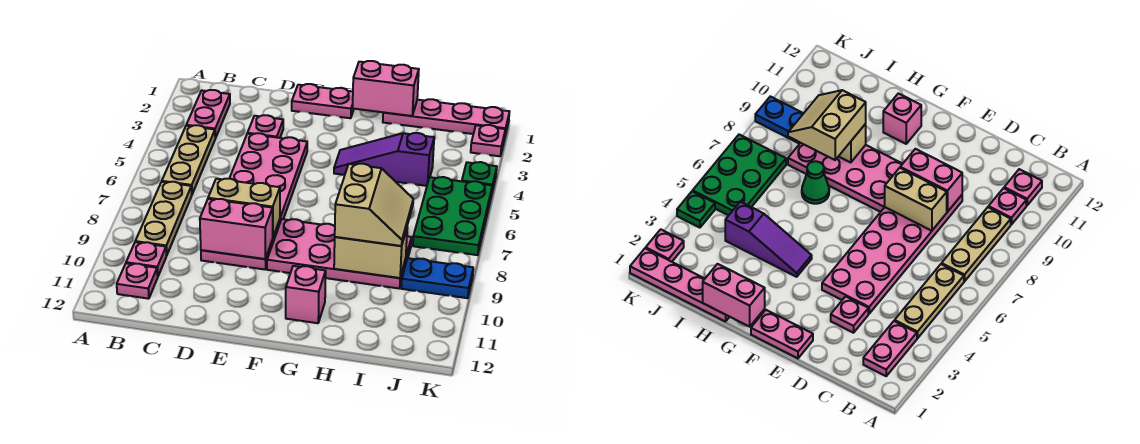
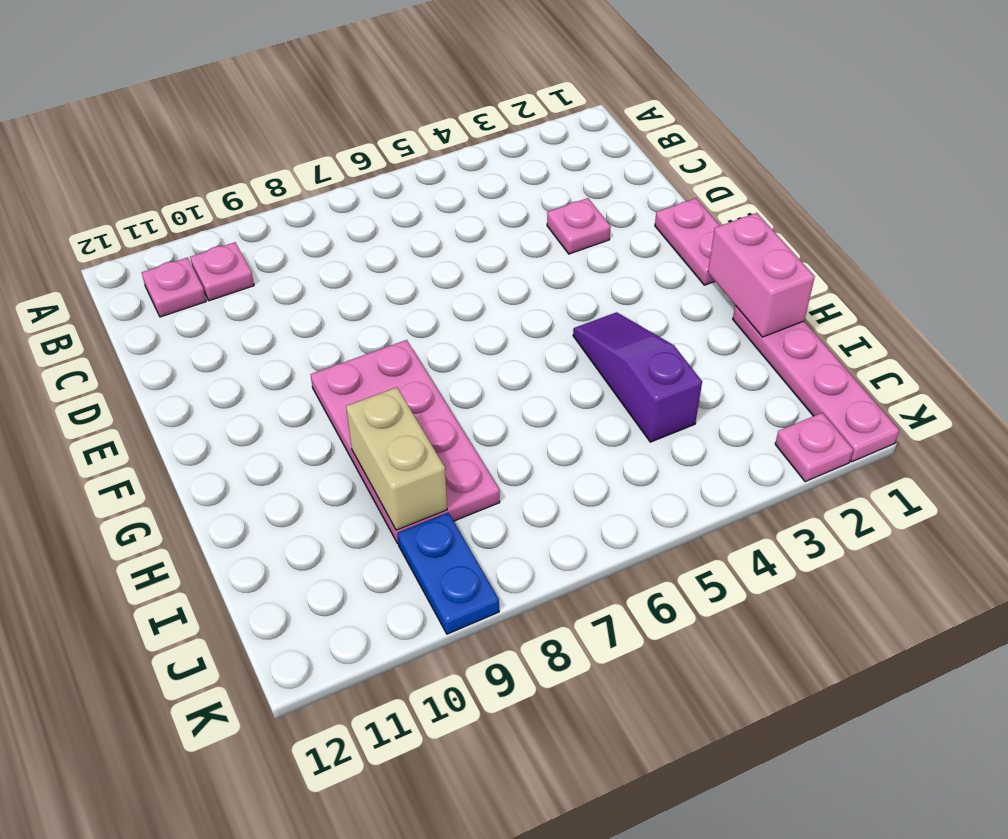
none -> pink 1x2 plate [186,90,230,138]
none -> tan 1x3 plate [162,125,215,194]
none -> tan 1x3 plate [135,182,192,256]

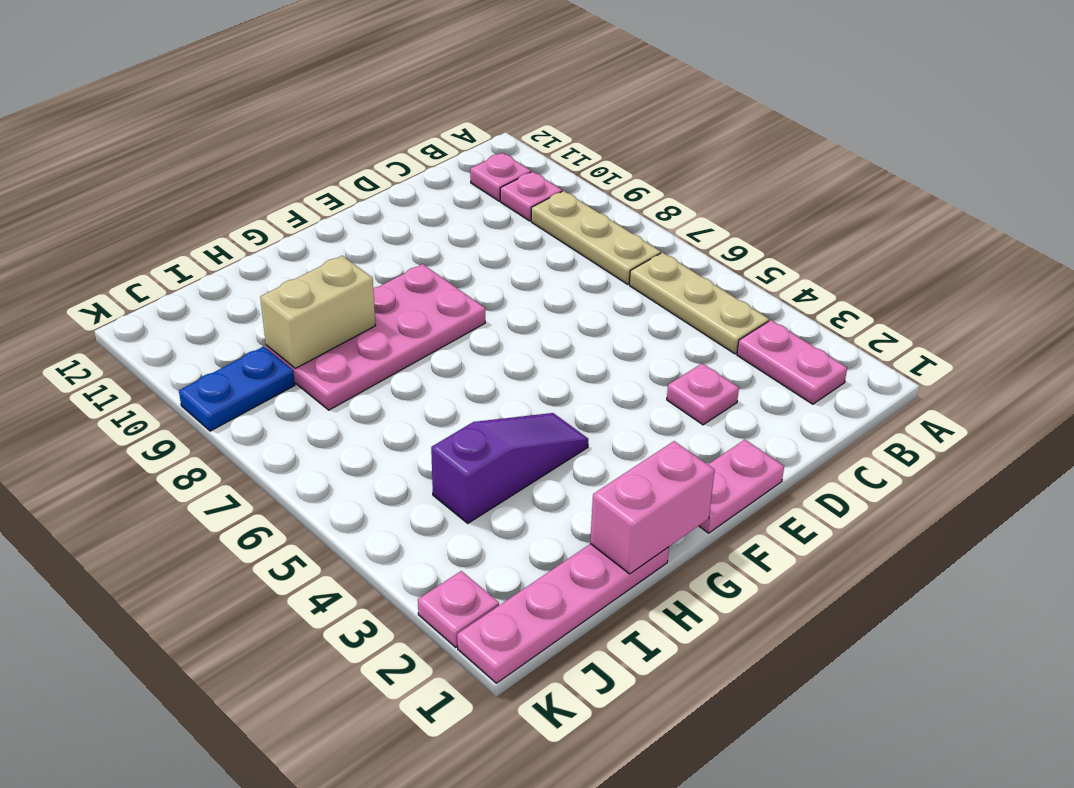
none -> pink 2x6 plate [201,133,307,269]
none -> pink 1x1 brick [286,266,326,323]
none -> green 1x1 cone [802,161,829,204]

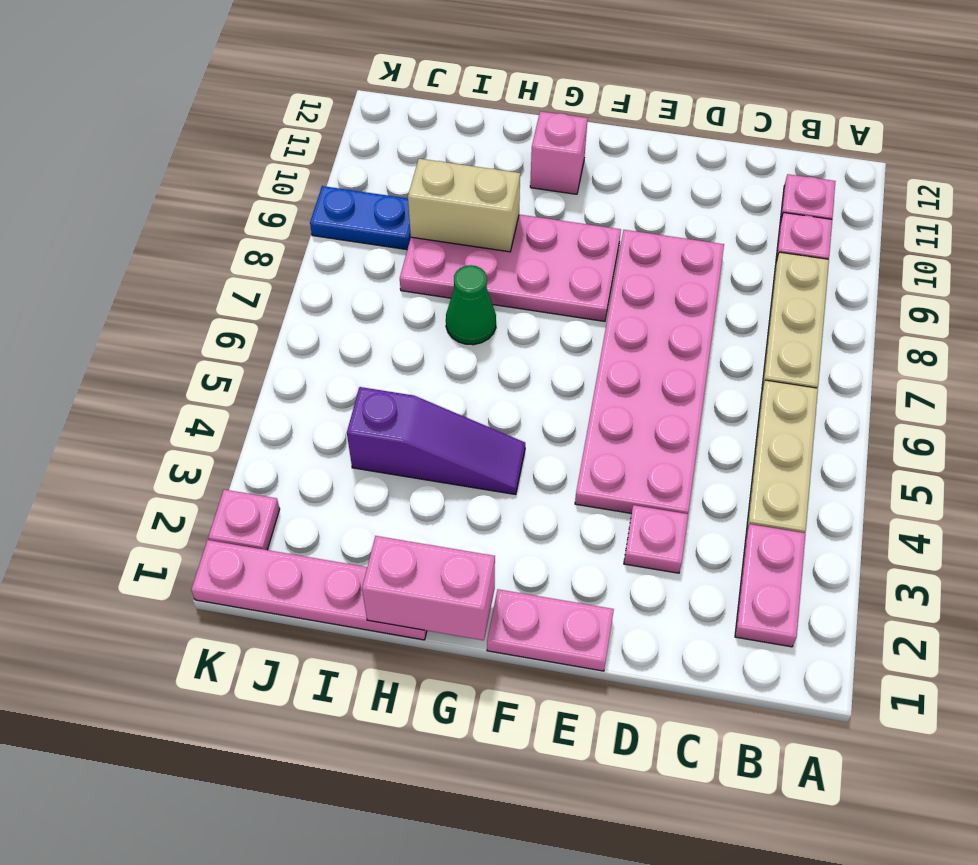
none -> green 2x3 plate [413,177,492,255]
none -> green 1x1 plate [462,162,497,192]
none -> tan 1x2 brick [208,179,280,237]

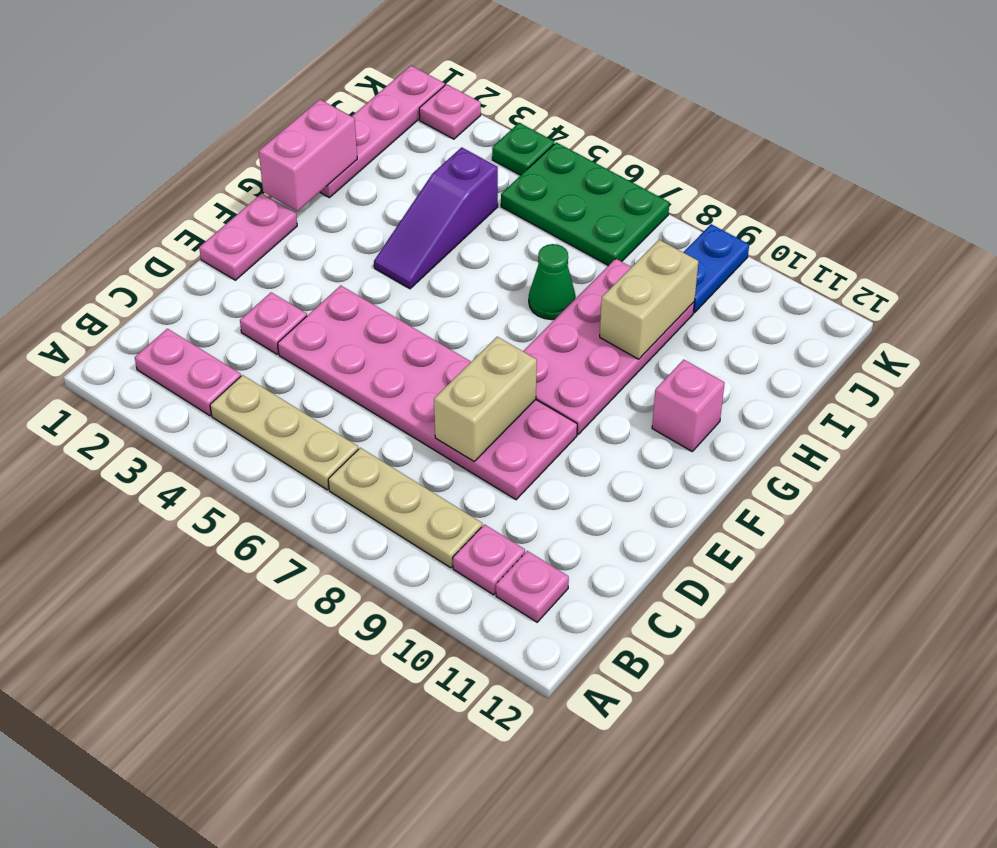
none -> pink 1x2 brick [200,199,273,259]
none -> tan 2x2 slope [335,164,413,246]

